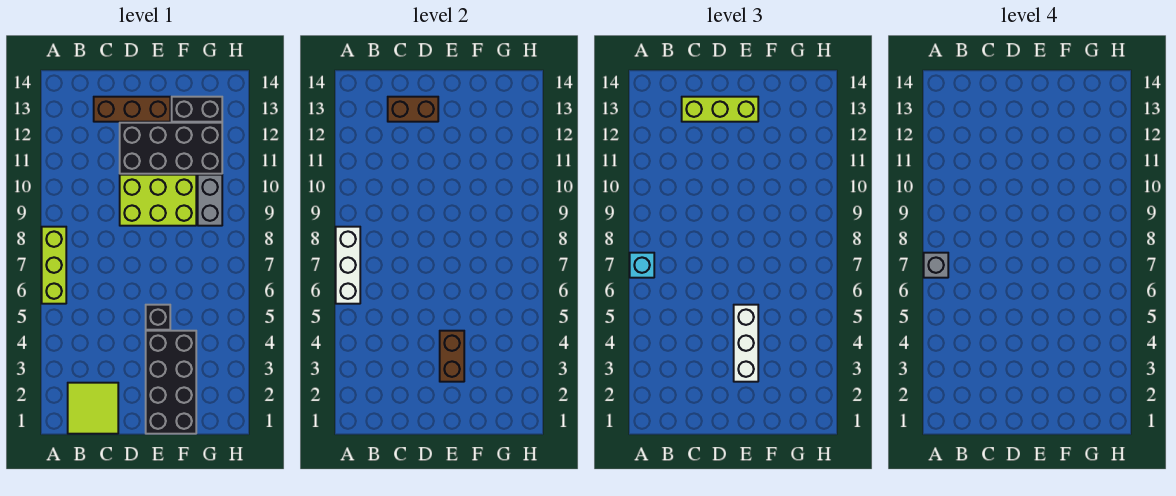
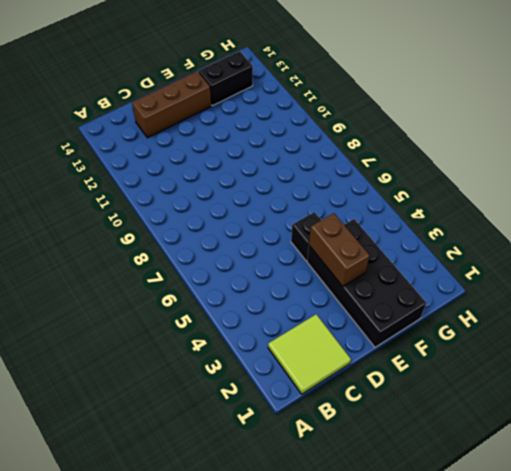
none -> lime 1x3 brick [42,227,66,304]
none -> lime 2x3 brick [120,175,196,226]
none -> black 2x4 brick [120,123,222,174]

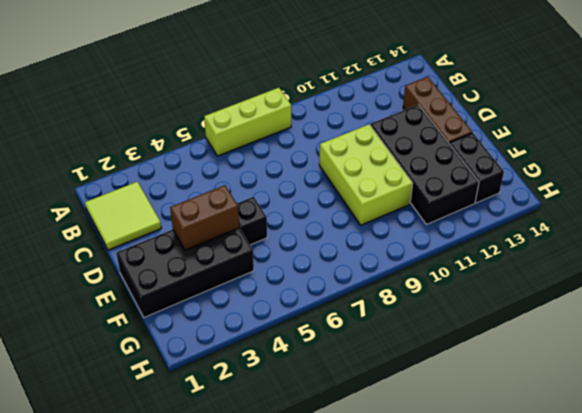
none -> grey 1x2 brick [198,175,222,226]
none -> white 1x3 brick [336,227,360,304]
none -> brown 1x2 brick [388,97,438,122]

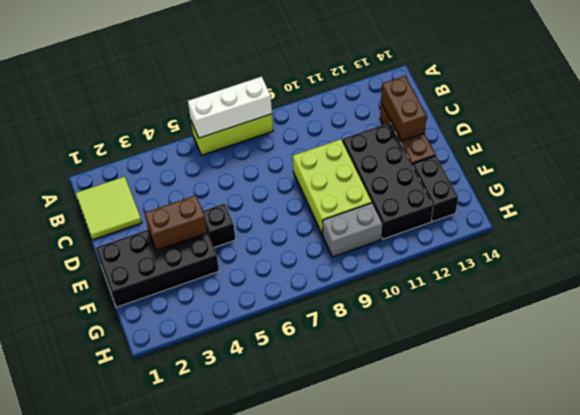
none -> cyan 1x1 brick [630,253,654,278]
none -> lime 1x3 brick [682,97,758,122]
none -> white 1x3 brick [734,305,758,382]

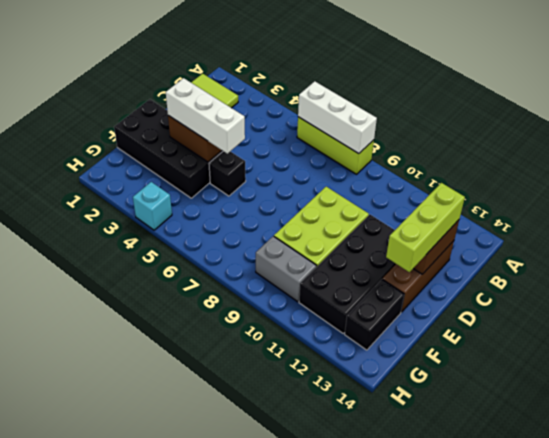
cyan 1x1 brick [133,182,172,230] -> cyan 1x1 brick moved to [630,253,654,278]
none -> grey 1x1 brick [924,253,948,278]

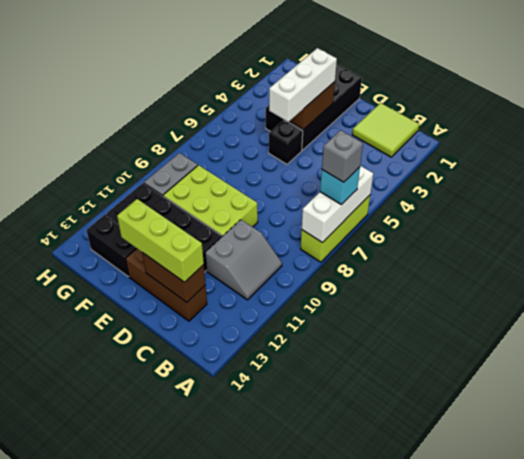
grey 2x2 slope [205,220,282,300] -> none

